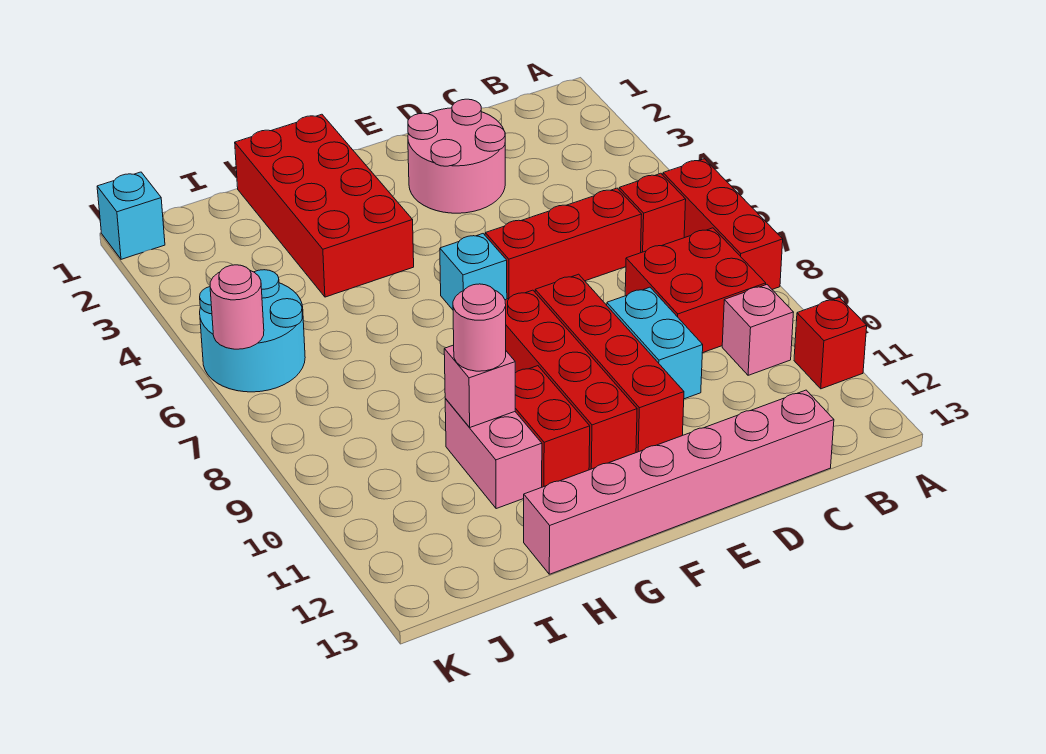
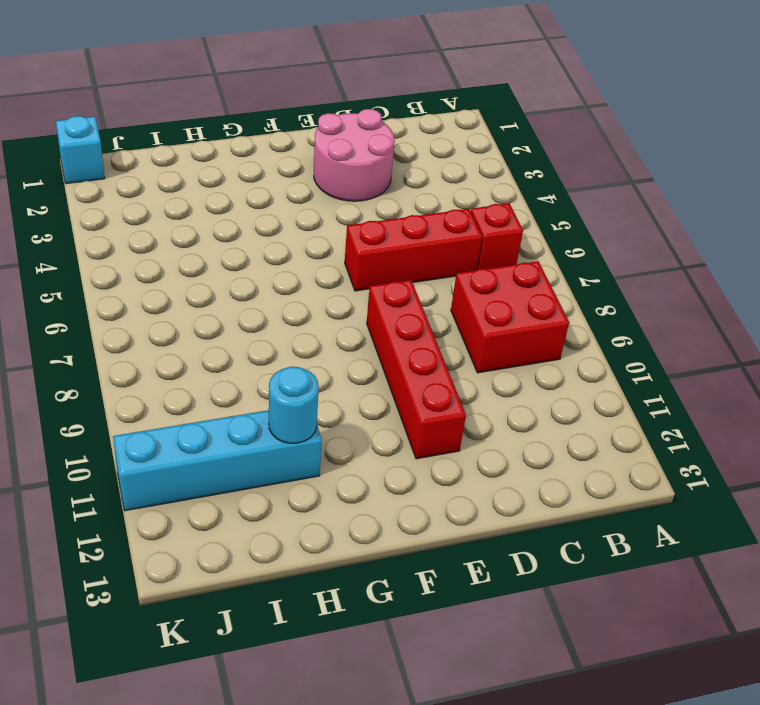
cyan 1x4 brick [113,410,322,511] -> pink 1x2 brick [445,399,542,509]
cyan 1x1 round brick [269,367,319,443] -> none
none -> red 1x3 brick [663,159,783,289]
none -> red 1x1 brick [794,298,867,389]
none -> pink 1x1 brick [722,285,794,375]

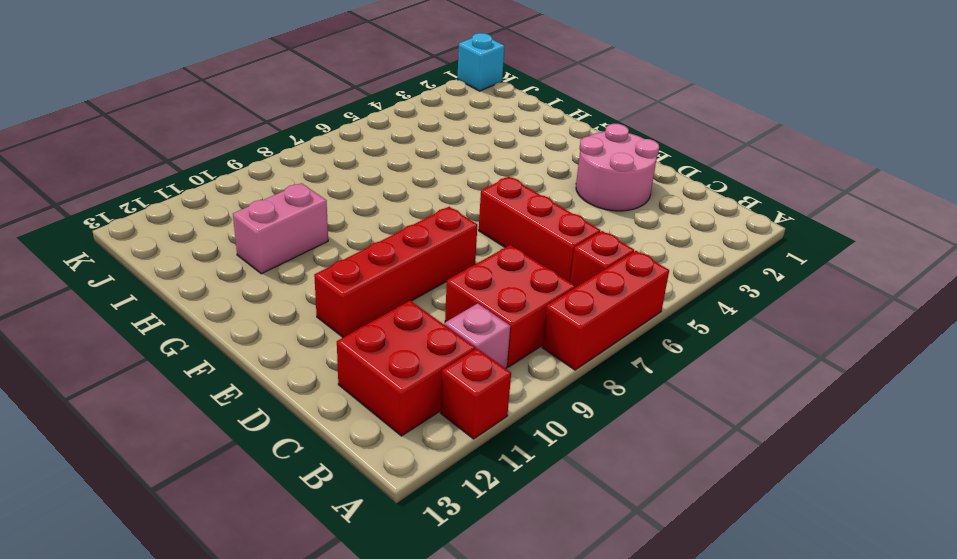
red 2x2 brick [337,301,475,436] -> none
none -> pink 1x6 brick [524,390,834,574]
none -> cyan 1x2 brick [607,287,703,399]
none -> cyan 1x1 brick [440,234,507,310]

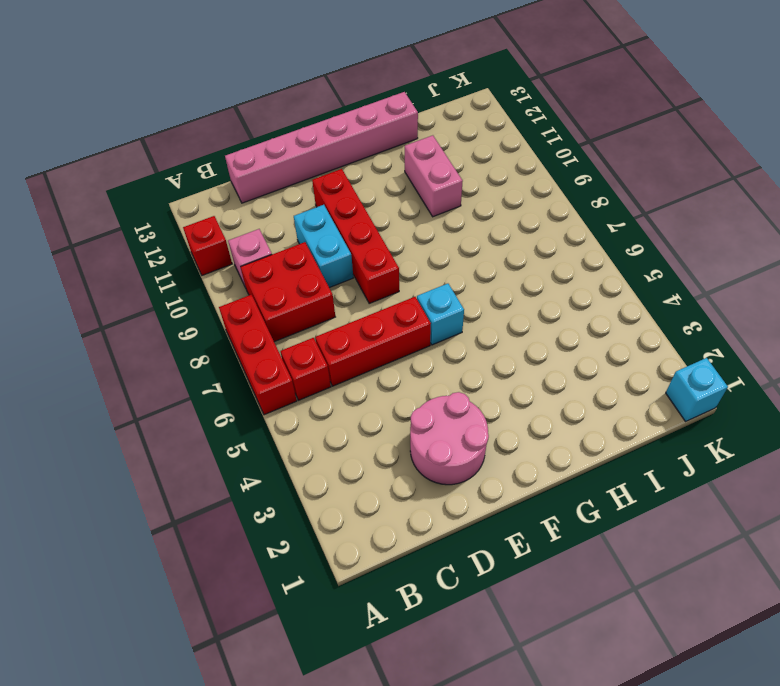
none -> red 1x4 brick [505,290,637,470]
none -> red 2x4 brick [235,114,414,297]
none -> red 1x2 brick [515,366,590,487]

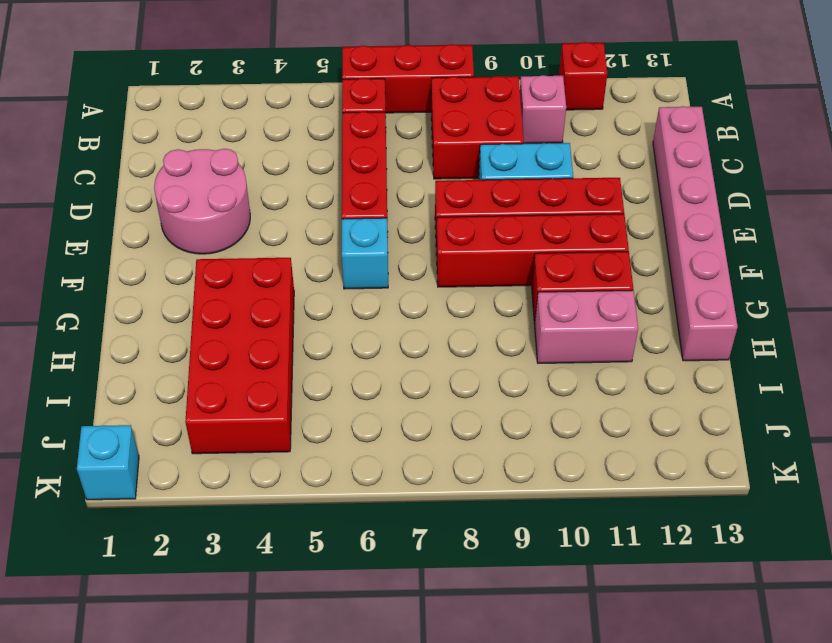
red 2x4 brick [185,258,294,454] -> red 2x4 brick turned to [235,114,414,297]
none -> cyan 2x2 round brick [200,270,305,392]
none -> pink 1x1 brick [444,345,515,427]
none -> pink 1x1 round brick [210,265,264,349]

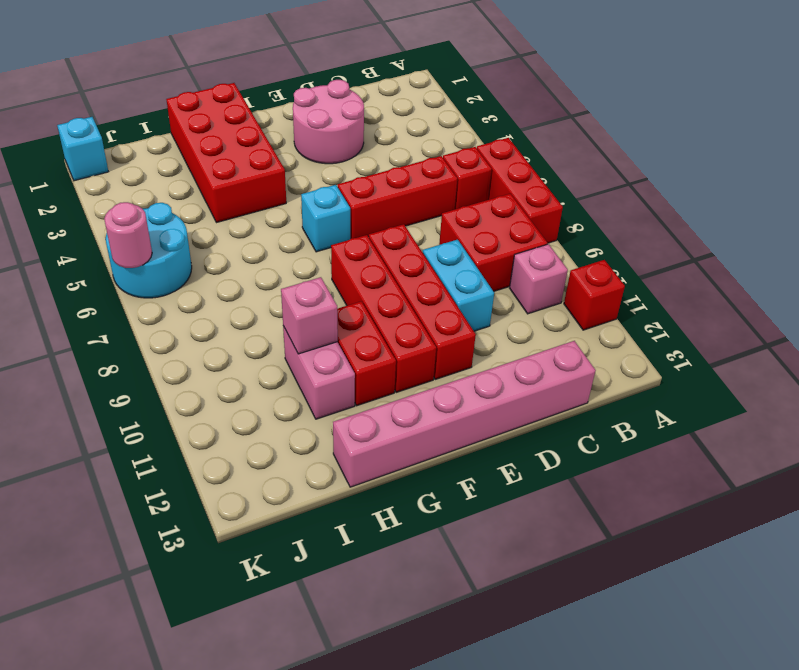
none -> pink 1x1 round brick [453,284,506,371]

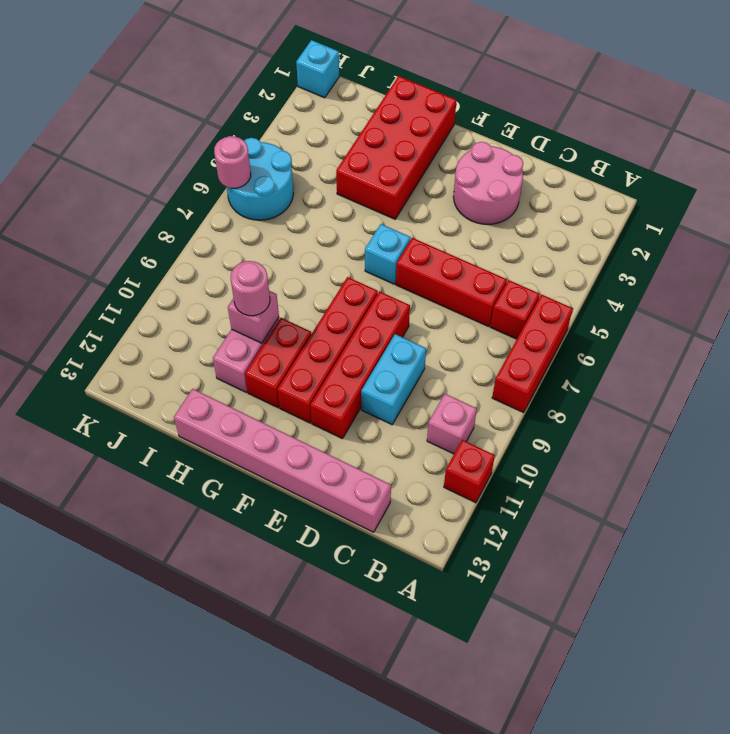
none -> red 2x2 brick [625,228,766,353]

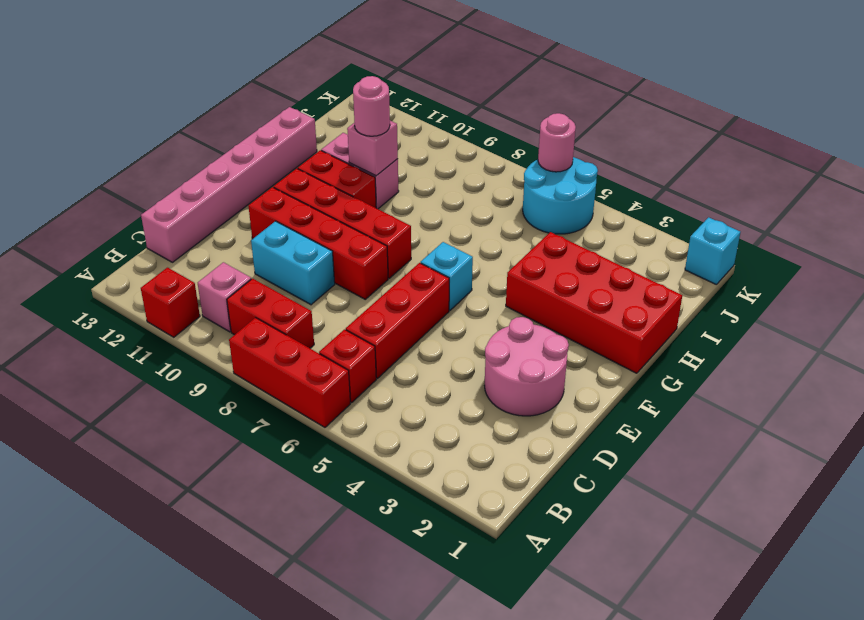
red 1x2 brick [227,278,314,348] -> red 2x2 brick [625,228,766,353]

